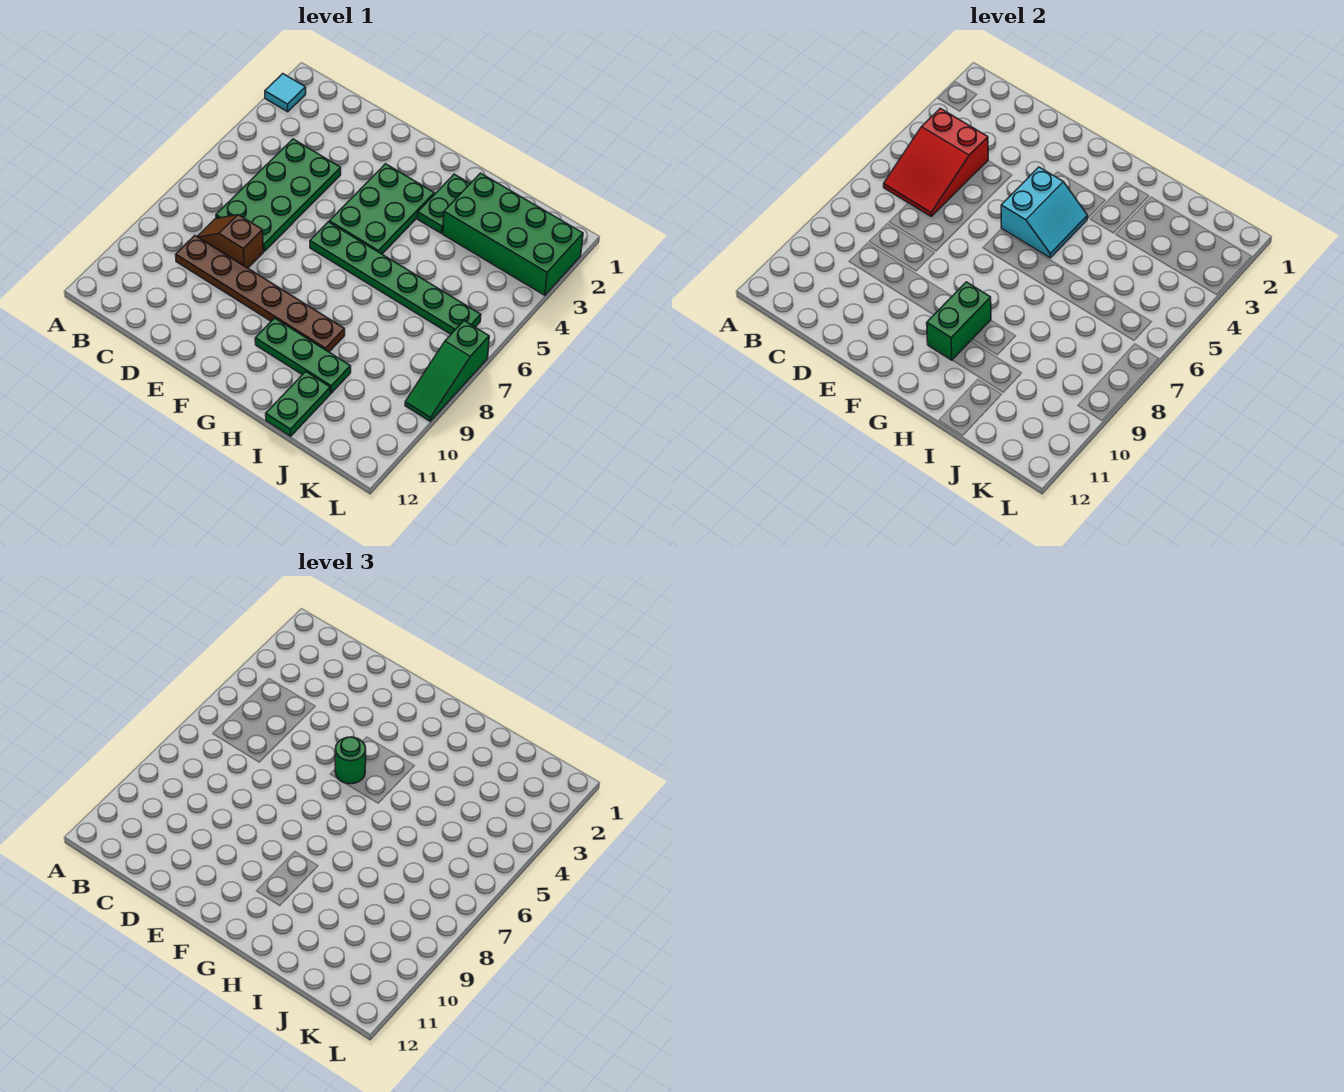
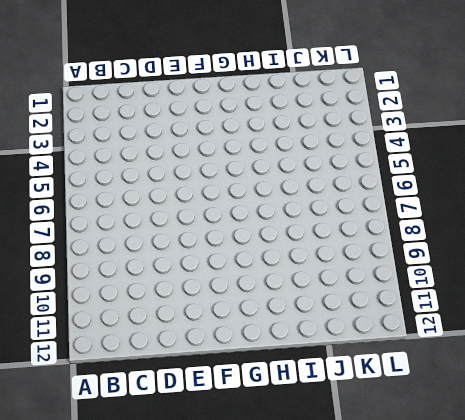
none -> cyan 1x1 tile [265,74,306,112]
none -> green 2x4 plate [216,139,341,251]
none -> brown 1x2 slope [197,215,263,268]

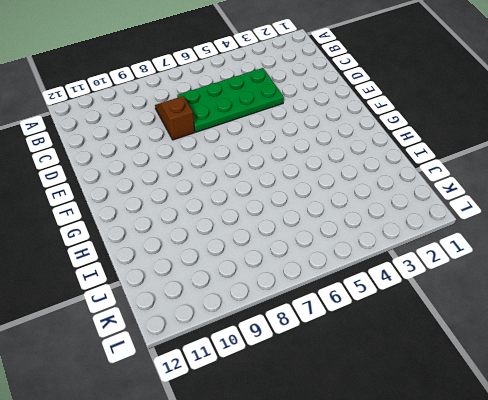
none -> cyan 1x1 tile [265,74,306,112]
none -> brown 1x6 plate [176,236,345,352]
none -> green 2x3 plate [329,164,434,254]

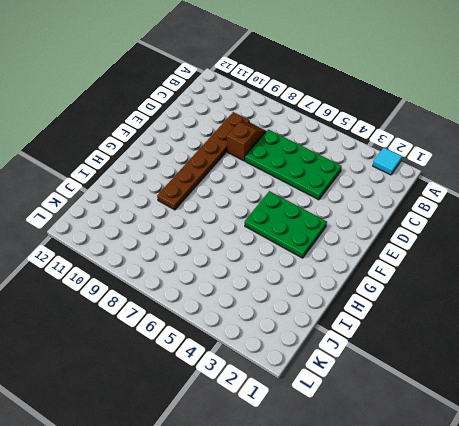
none -> green 1x6 plate [310,222,481,334]
none -> green 1x3 plate [255,318,351,393]
none -> green 1x2 plate [418,174,470,234]

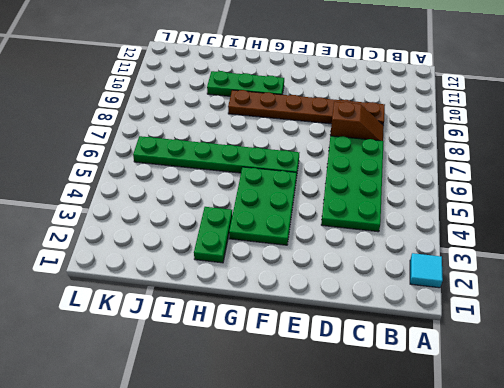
none -> green 2x4 brick [443,173,583,295]
none -> green 1x2 plate [266,372,331,436]
none -> green 1x3 slope [405,321,489,421]

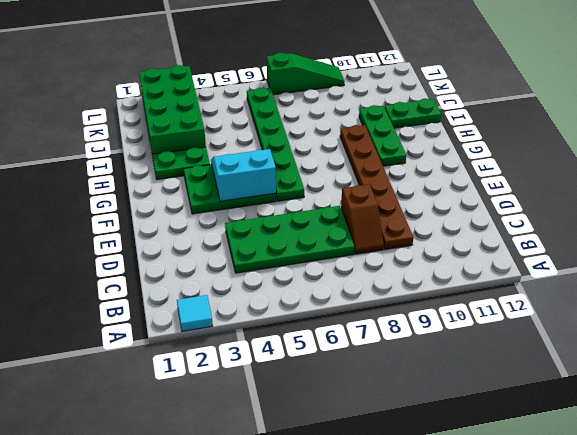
none -> red 2x3 slope [884,108,988,216]
none -> green 1x2 brick [927,282,991,360]
none -> green 1x1 round brick [335,737,366,784]

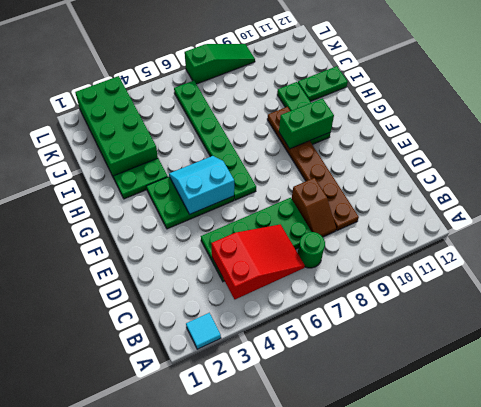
green 1x1 round brick [298,232,325,268] -> green 1x1 round brick moved to [335,737,366,784]

